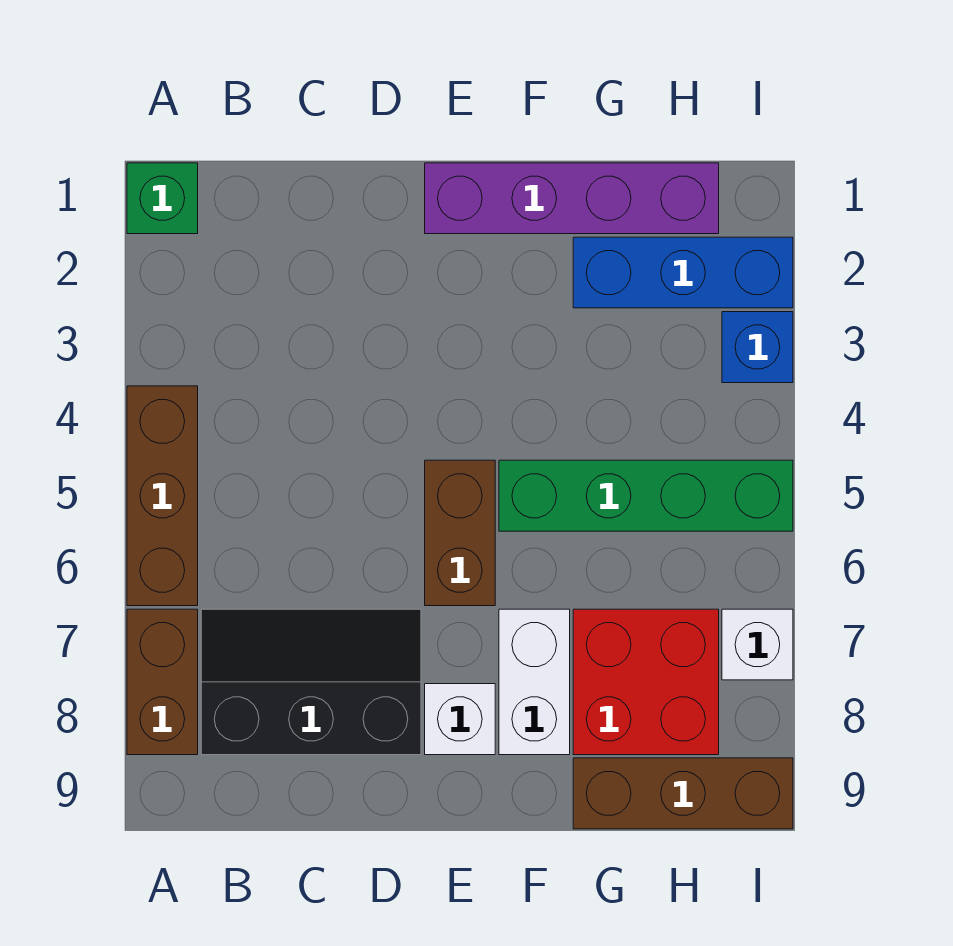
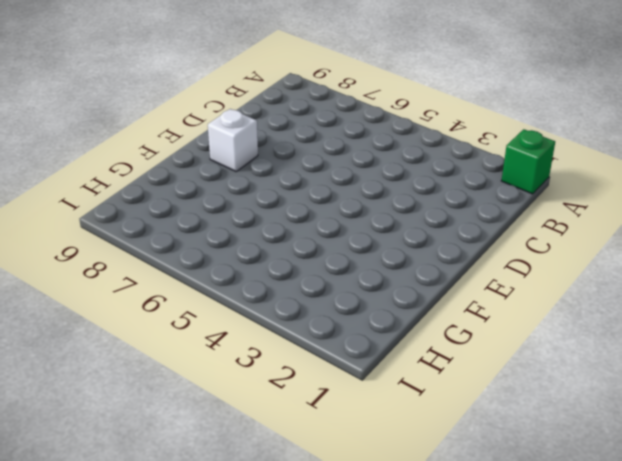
none -> brown 1x3 brick [127,386,198,606]
none -> brown 1x2 brick [127,609,198,755]
none -> black 2x3 slope [201,609,421,755]

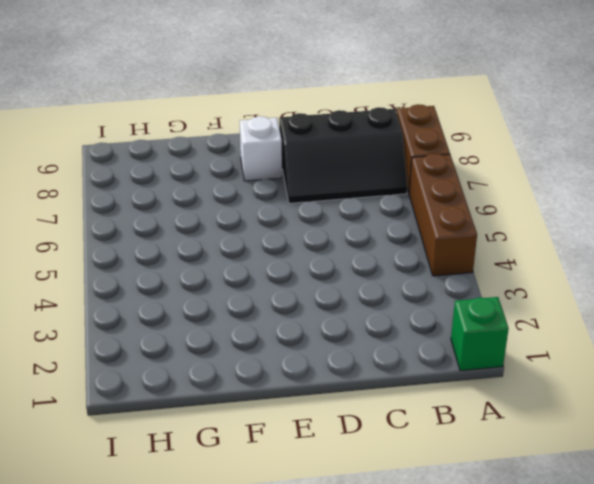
none -> purple 1x4 brick [425,163,719,234]
none -> brown 1x2 brick [425,460,495,606]
none -> green 1x4 brick [499,460,793,531]

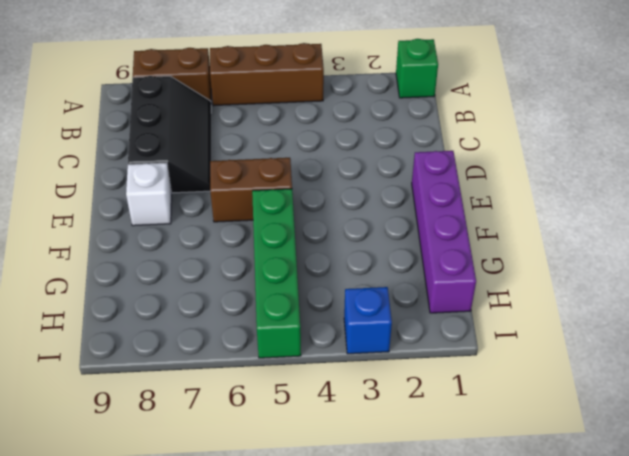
none -> white 1x2 brick [499,609,570,755]
none -> blue 1x3 brick [573,237,793,308]
none -> red 2x2 brick [573,609,719,755]

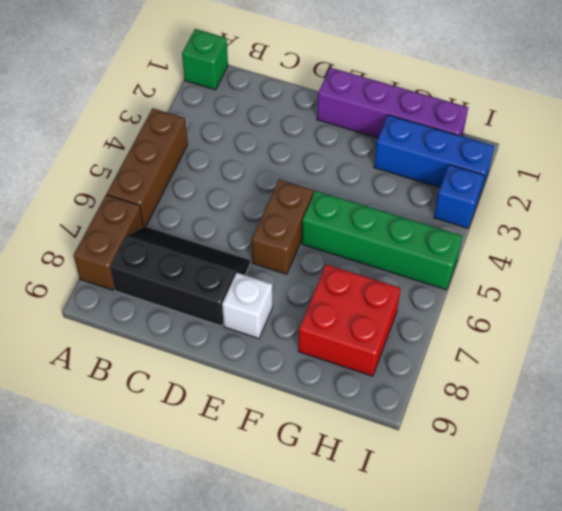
none -> white 1x2 brick [499,609,570,755]
none -> brown 1x3 brick [573,758,793,829]
none -> white 1x1 brick [722,609,793,680]

